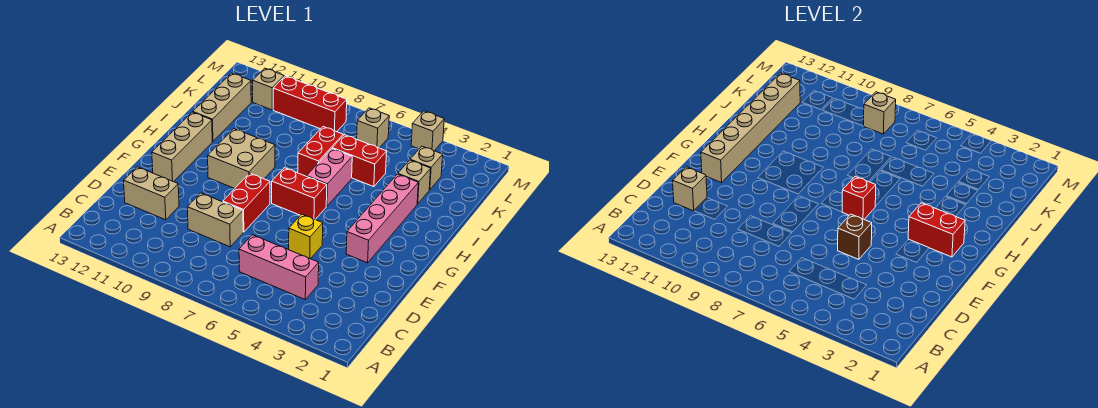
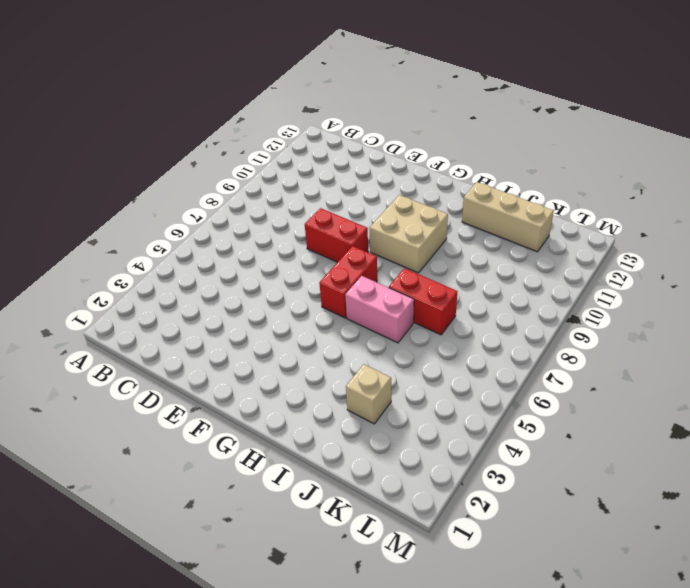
none -> pink 1x3 brick [239,235,319,299]
none -> tan 1x2 brick [187,193,243,247]
none -> tan 1x2 brick [124,167,179,220]

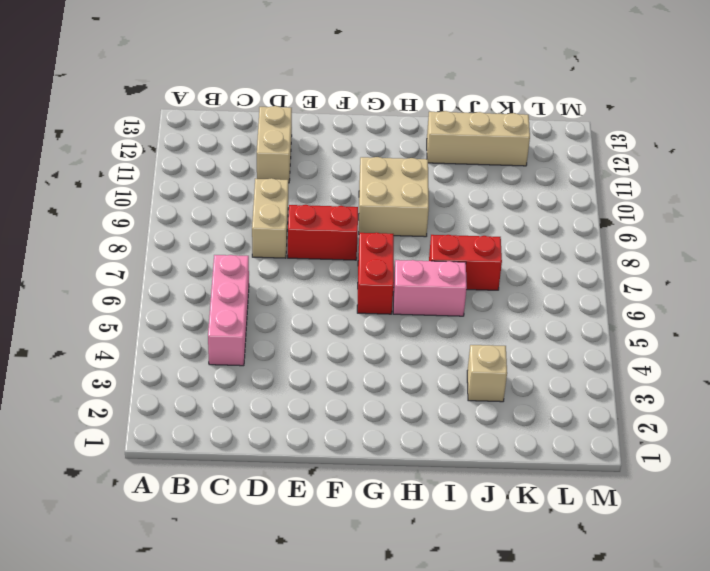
none -> yellow 1x1 brick [289,214,323,259]
none -> pink 1x4 brick [346,174,418,263]
none -> tan 1x3 brick [152,112,212,182]

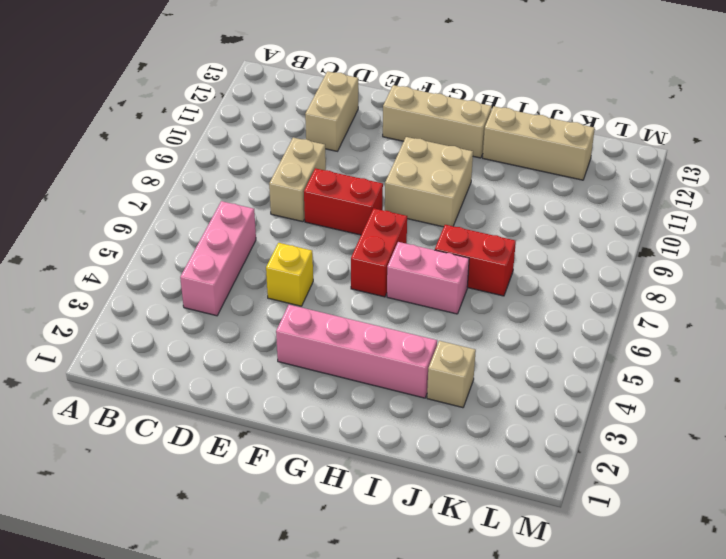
none -> red 1x2 brick [332,135,387,187]
none -> tan 1x1 brick [410,146,443,190]
none -> tan 1x1 brick [357,108,389,148]

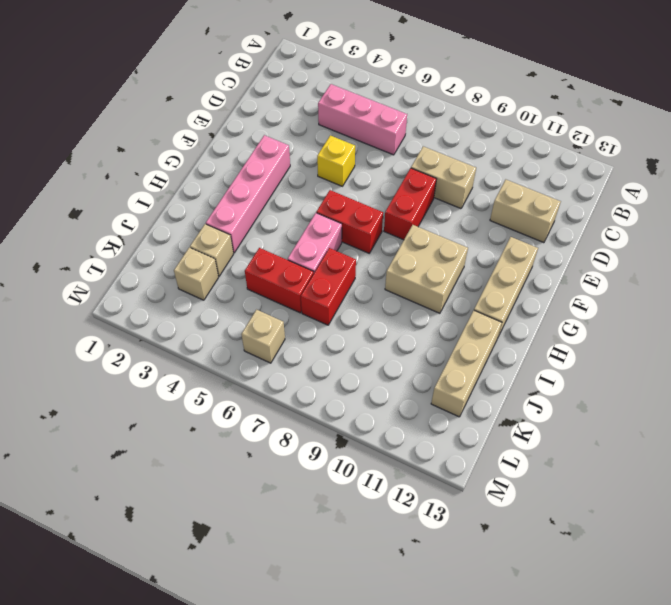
none -> red 1x3 brick [273,76,347,132]
none -> tan 1x1 brick [253,68,284,110]
none -> tan 1x1 brick [411,111,444,151]

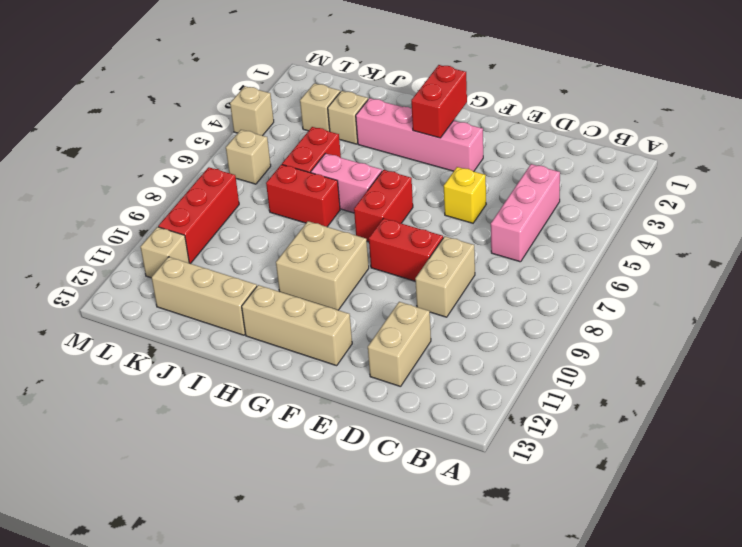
none -> tan 1x1 brick [673,167,707,211]
none -> brown 1x1 brick [838,214,872,259]
none -> tan 1x6 brick [701,73,800,183]

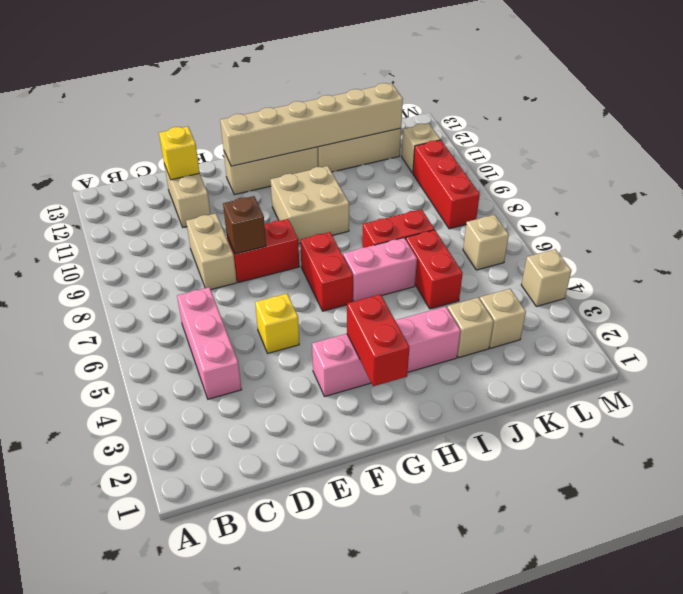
yellow 1x1 brick [159,126,200,180] -> tan 1x1 brick [673,167,707,211]
brown 1x1 brick [223,196,266,254] -> brown 1x1 brick moved to [838,214,872,259]
none -> red 1x1 brick [842,176,876,219]
none -> tan 1x1 brick [864,92,896,134]

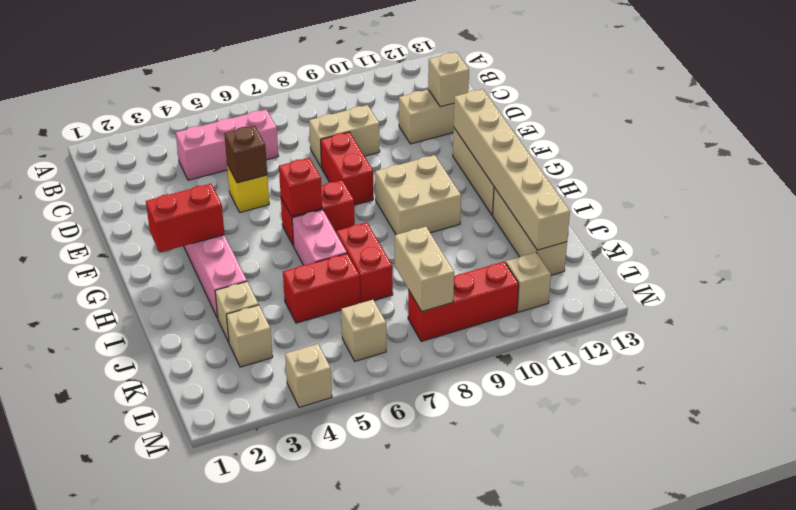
tan 1x2 brick [395,227,454,311] -> tan 1x1 brick [864,92,896,134]

